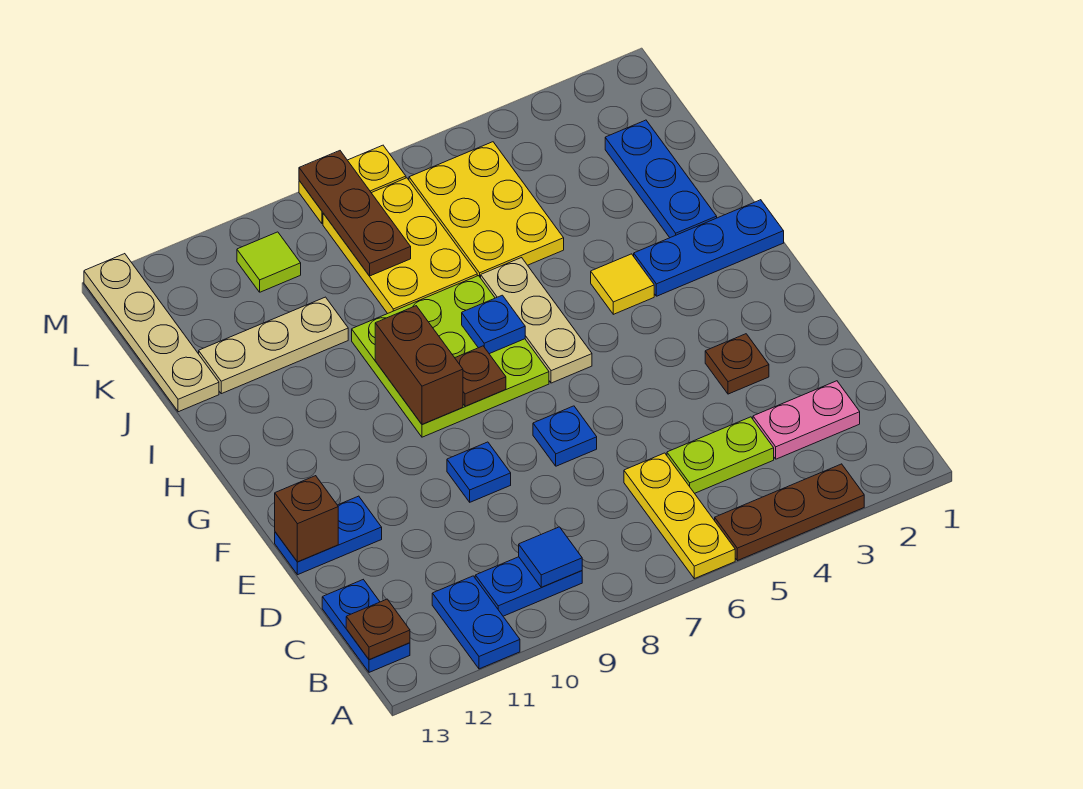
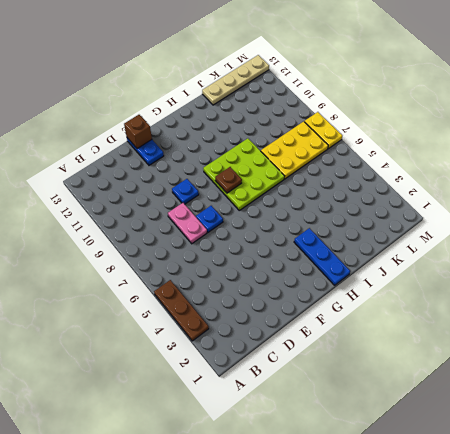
pink 1x2 plate [168,203,207,244] -> pink 1x2 plate moved to [753,381,860,459]
none -> yellow 1x3 plate [624,453,735,579]
none -> blue 1x2 plate [432,576,520,669]
none -> blue 1x2 plate [475,557,582,616]

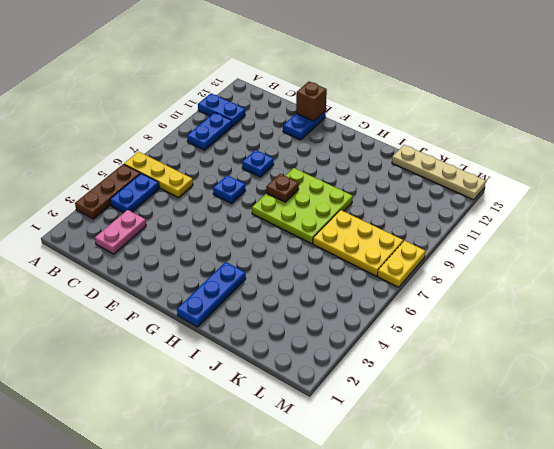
blue 1x2 plate [110,173,159,213] -> blue 1x2 plate turned to [322,580,410,672]
none -> lime 1x2 plate [667,417,774,493]
none -> brown 1x1 plate [705,334,769,394]
none -> tan 1x3 plate [481,258,592,383]

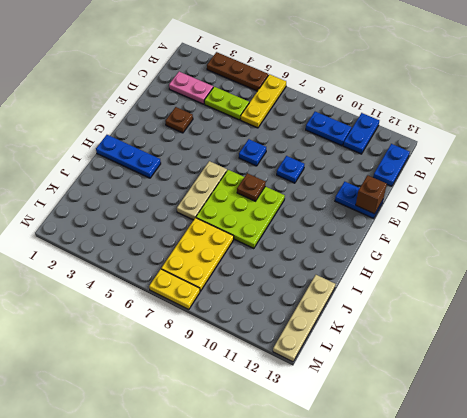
none -> yellow 1x1 tile [591,254,654,314]
none -> blue 1x3 plate [605,120,717,238]
none -> yellow 2x3 plate [409,142,564,278]

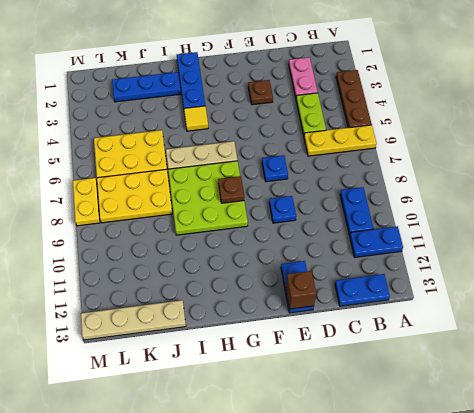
none -> tan 1x3 plate [199,297,348,394]
none -> lime 1x1 tile [237,232,301,292]
none -> blue 1x1 tile [519,527,582,587]

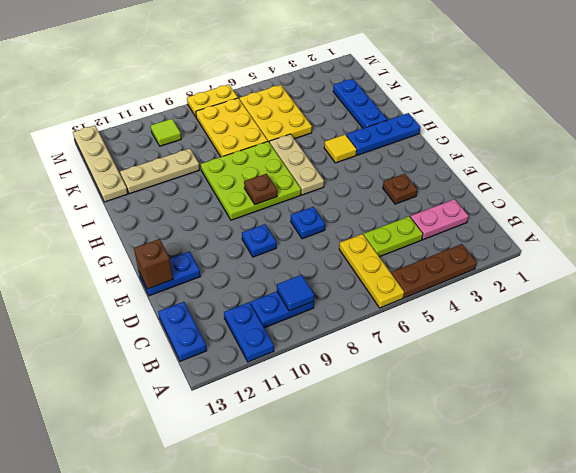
none -> brown 1x1 plate [346,599,410,660]
none -> brown 1x2 brick [375,306,463,424]
none -> blue 1x1 plate [462,295,525,354]

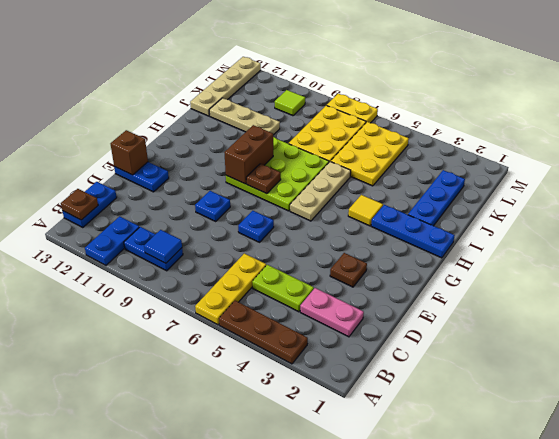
none -> blue 1x1 plate [462,295,525,354]
none -> brown 1x3 plate [299,151,411,276]

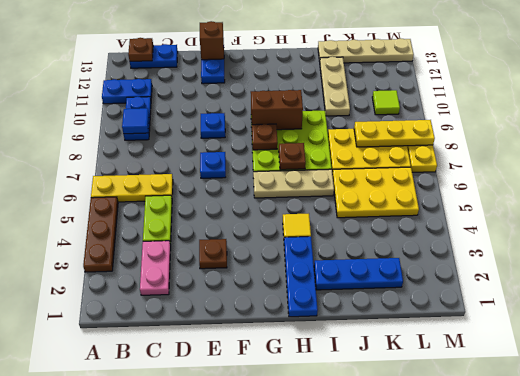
brown 1x1 plate [279,143,306,170] -> blue 1x1 plate [462,295,525,354]
yellow 1x3 plate [354,120,435,147] -> brown 1x3 plate [299,151,411,276]

